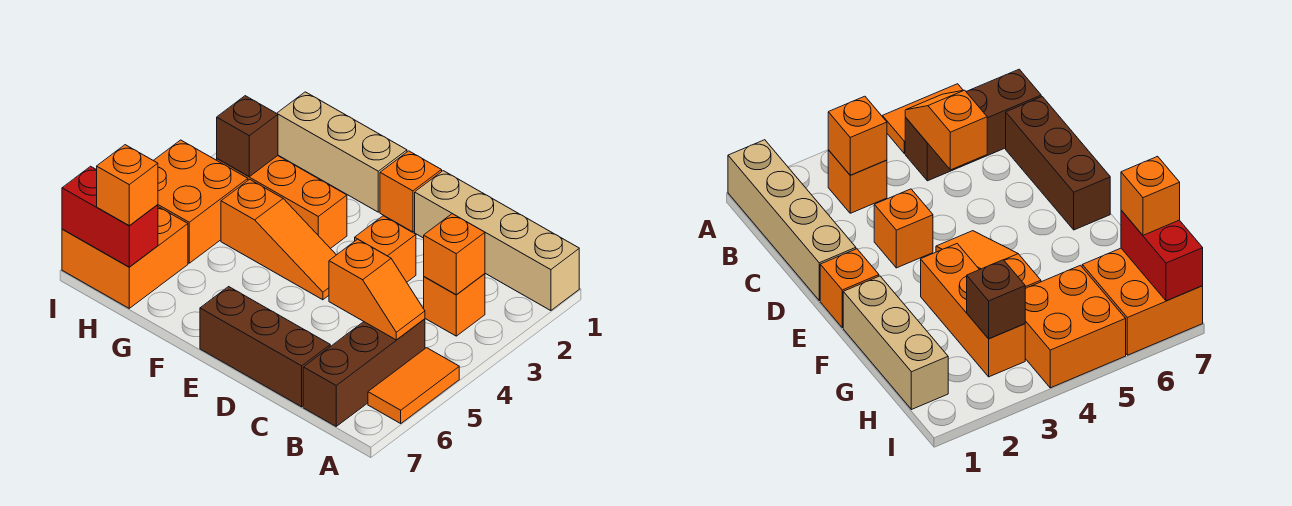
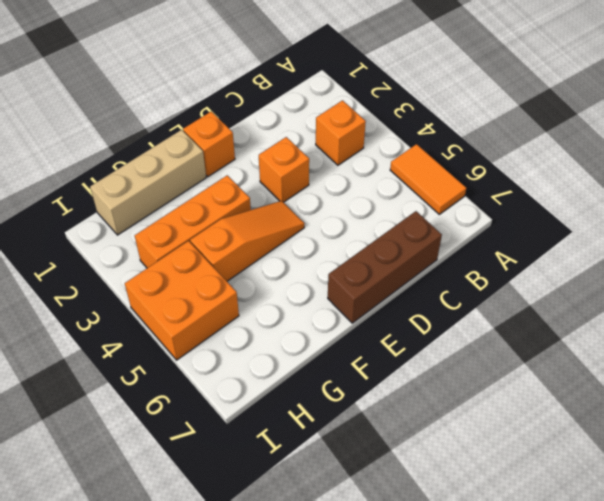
none -> tan 1x4 brick [415,171,579,311]
none -> brown 1x3 brick [303,319,425,426]
none -> orange 2x2 brick [62,207,188,308]

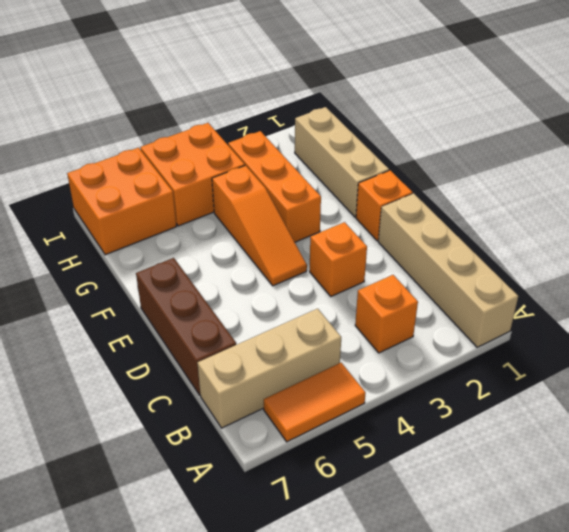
tan 1x3 brick [197,309,341,428] -> brown 1x3 brick [303,319,425,426]
none -> orange 1x1 brick [424,214,485,295]
none -> orange 1x2 slope [329,239,425,340]
none -> brown 1x1 brick [217,96,278,177]

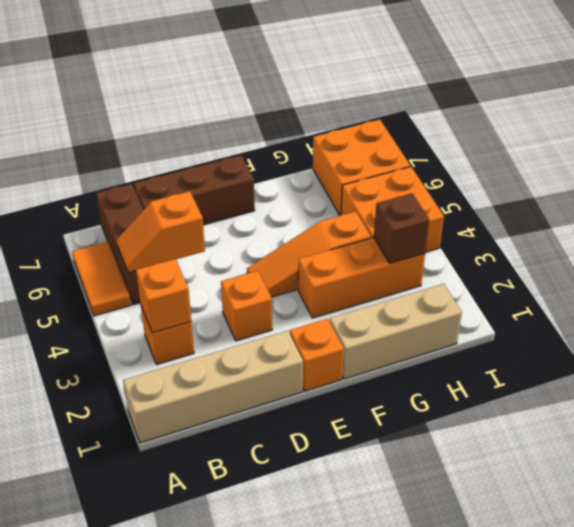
none -> red 1x2 brick [62,166,158,267]
none -> orange 1x1 brick [97,145,158,225]

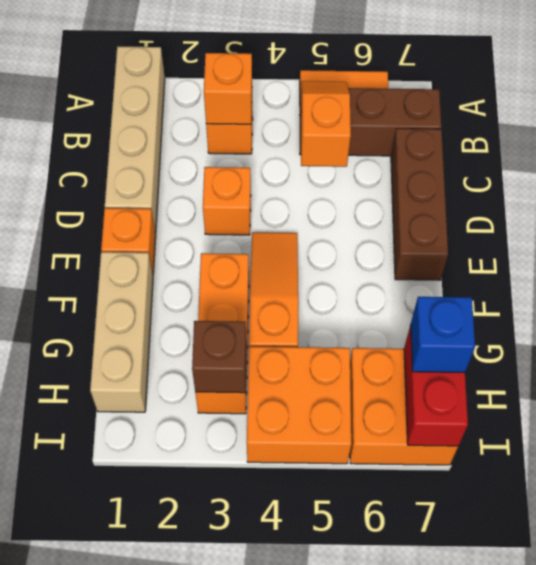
blue 1x1 brick [411,297,475,372] -> orange 1x1 brick [97,145,158,225]

